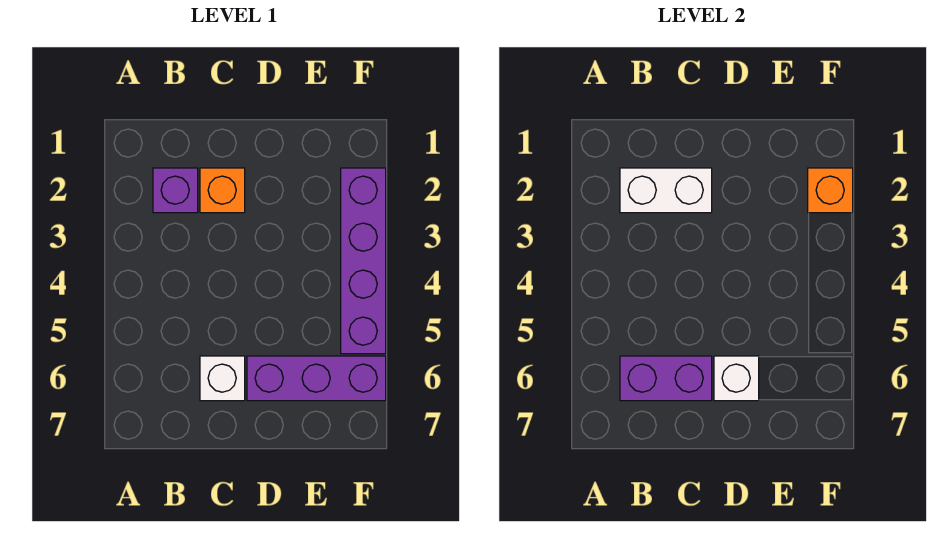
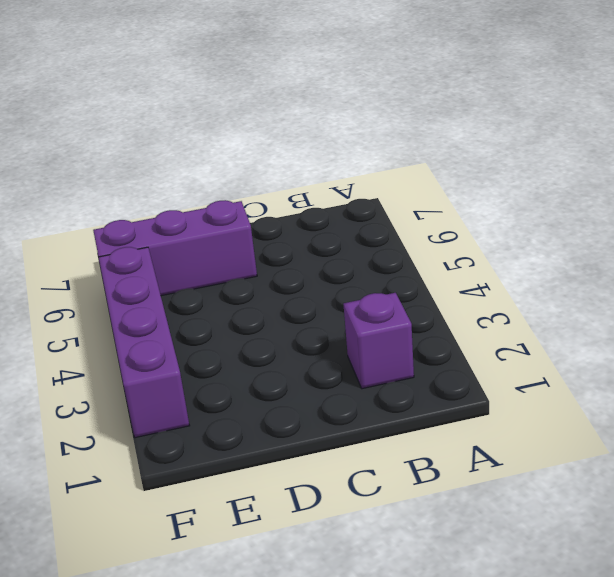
none -> orange 1x1 brick [200,168,245,213]
none -> white 1x1 brick [200,356,245,401]

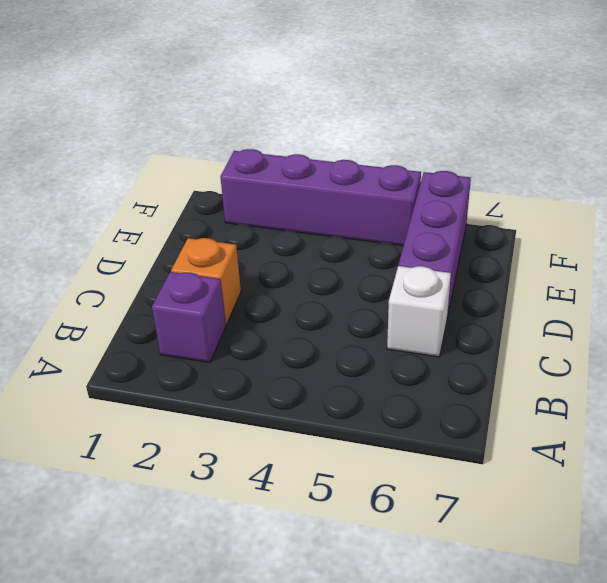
none -> white 1x2 brick [620,168,712,213]
none -> purple 1x2 brick [620,356,712,401]

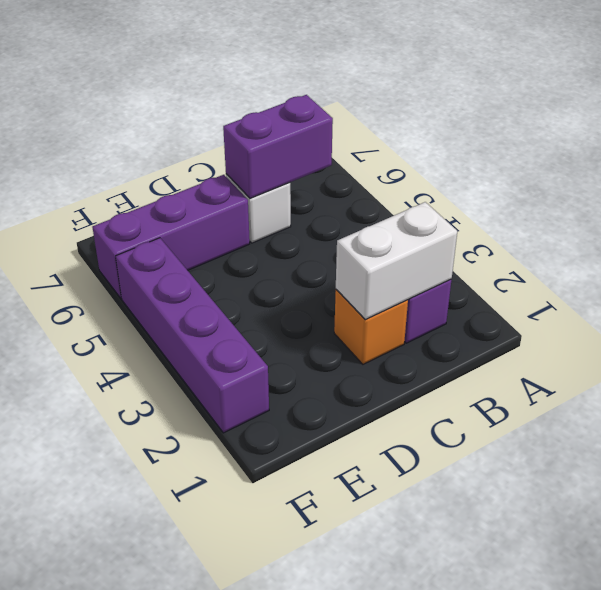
none -> white 1x1 brick [714,356,759,401]
none -> orange 1x1 brick [808,168,853,213]

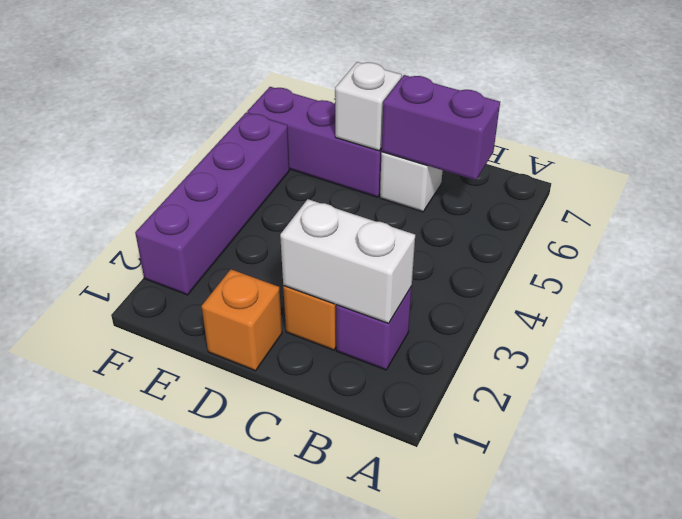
orange 1x1 brick [202,269,282,371] -> orange 1x1 brick moved to [808,168,853,213]

